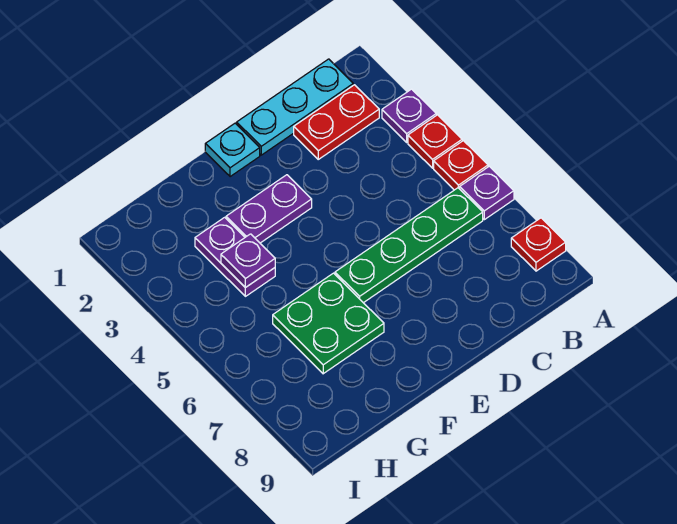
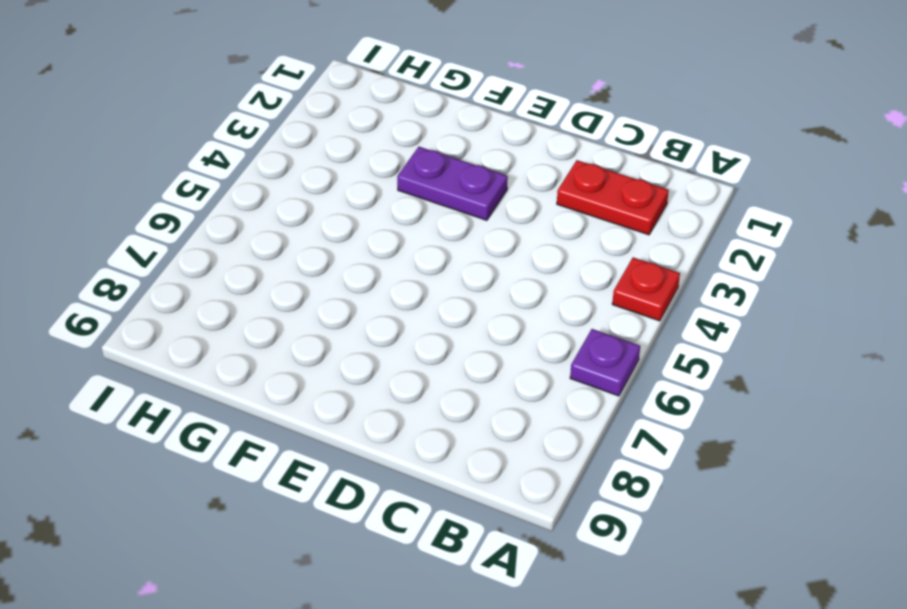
none -> purple 1x1 plate [382,89,436,142]
none -> red 1x1 plate [434,141,488,190]
none -> red 1x1 plate [511,218,566,271]

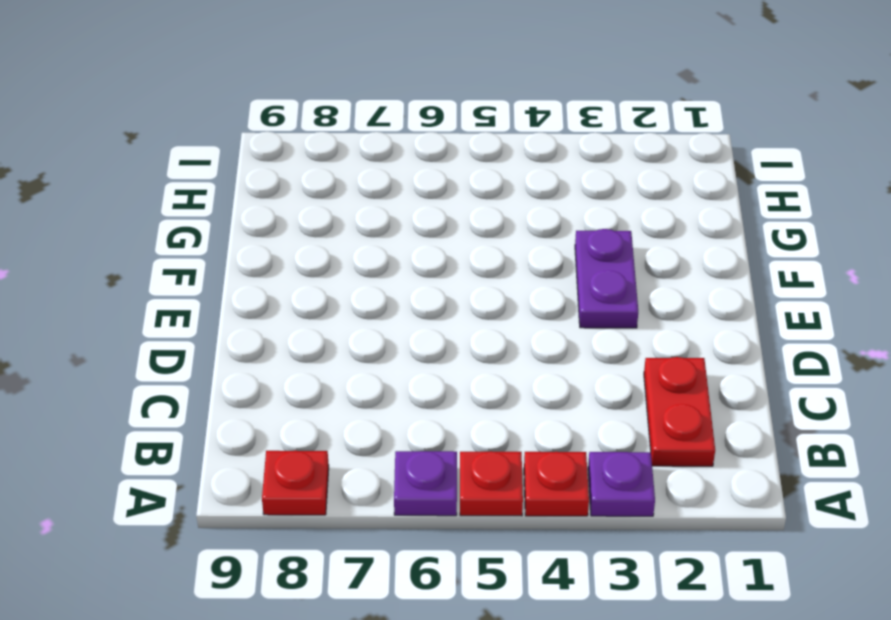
none -> cyan 1x3 plate [237,59,353,155]
none -> green 1x4 plate [335,188,483,303]
none -> cyan 1x1 plate [205,123,260,177]

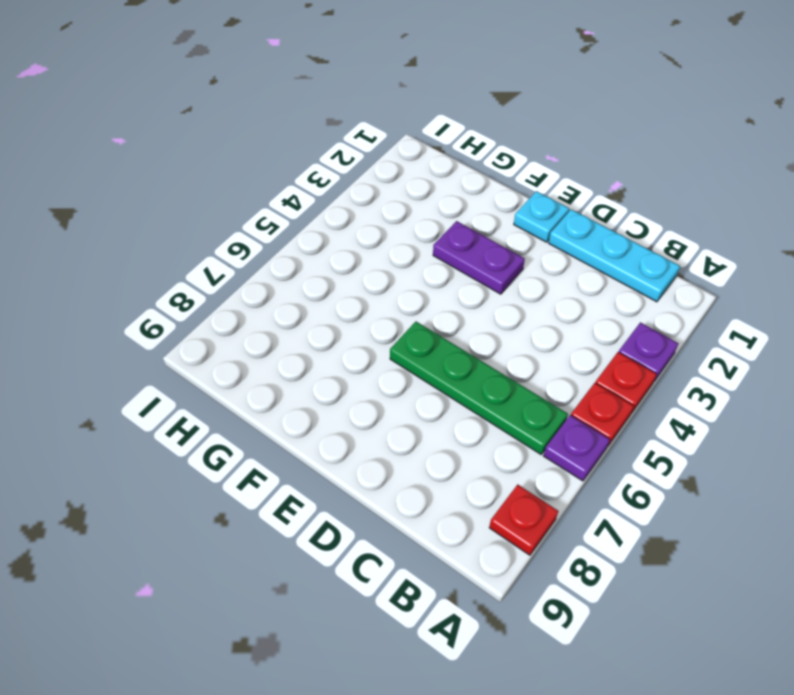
none -> red 1x2 plate [294,85,379,159]
none -> green 2x2 plate [273,273,384,374]
none -> purple 1x2 plate [195,217,275,296]

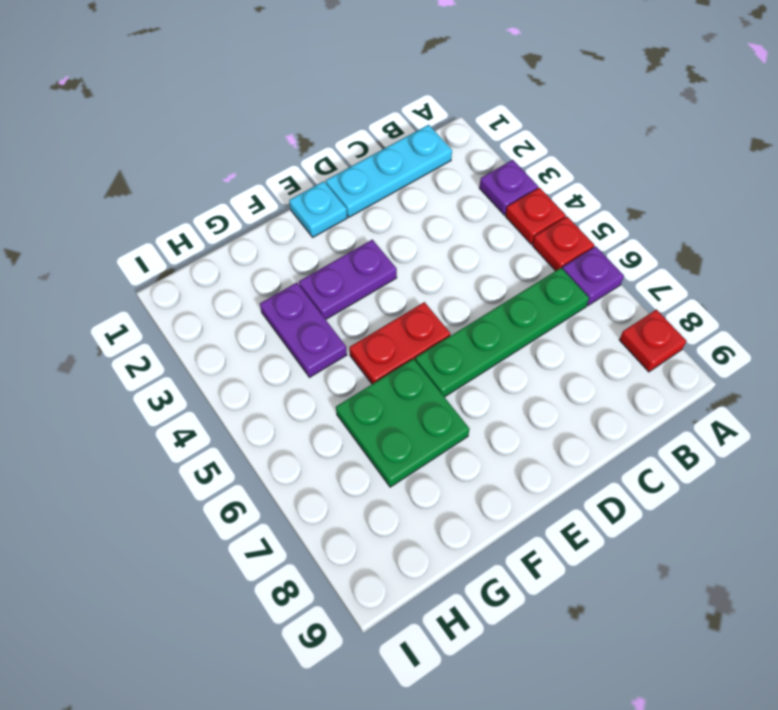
red 1x2 plate [349,302,450,384] -> red 1x2 plate moved to [294,85,379,159]
none -> purple 1x1 plate [221,234,275,288]

